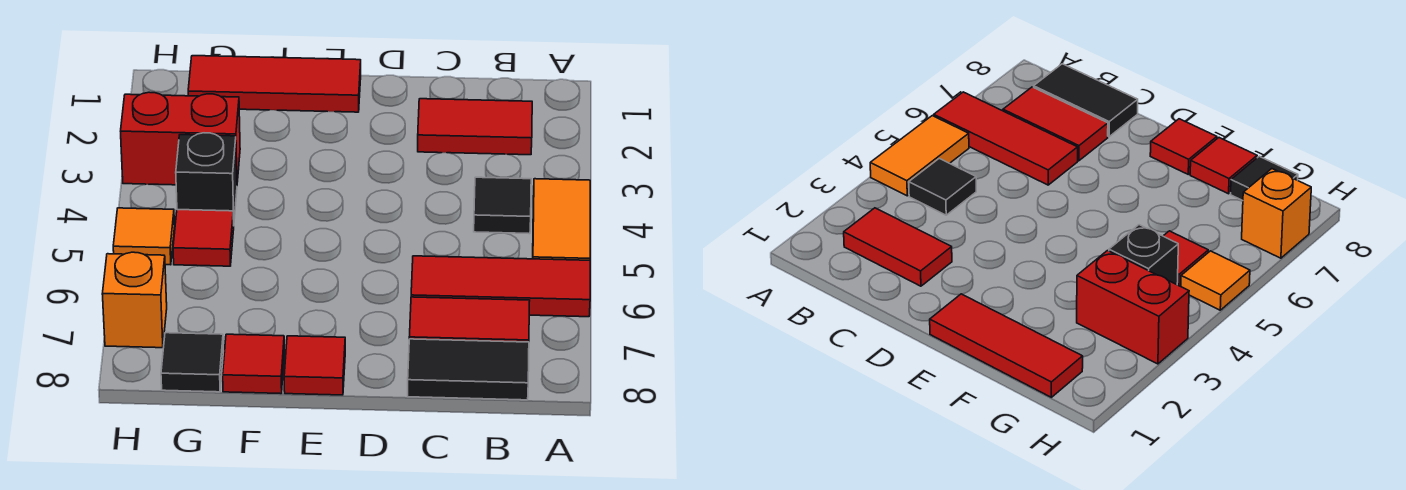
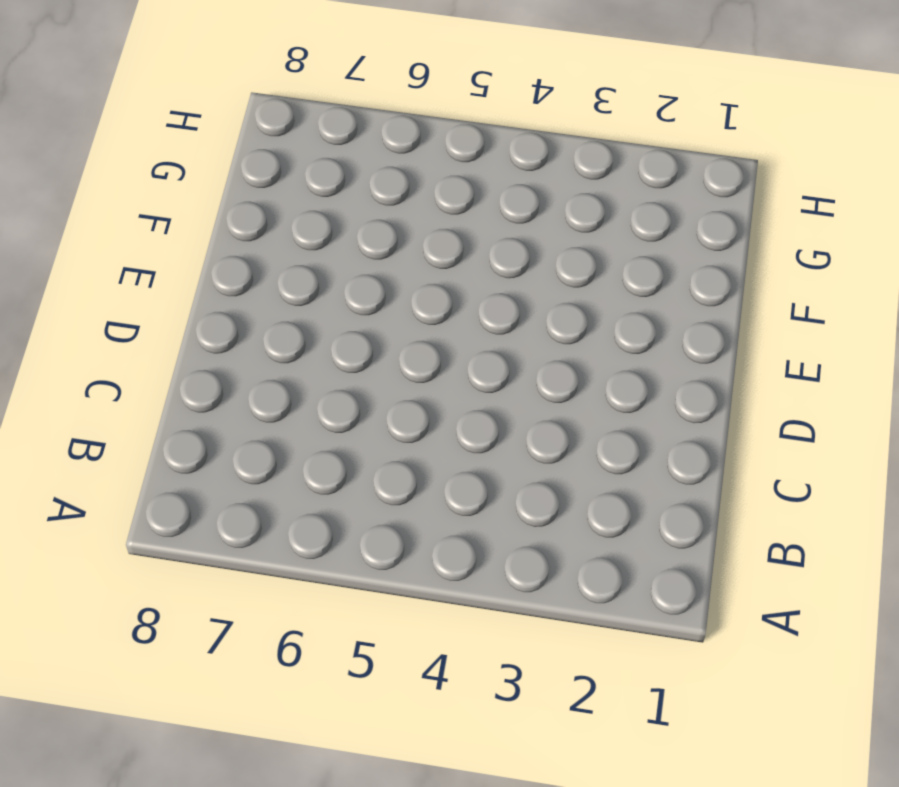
none -> orange 1x2 tile [533,179,590,260]
none -> red 1x3 tile [411,256,590,317]
none -> red 1x2 tile [418,99,532,155]

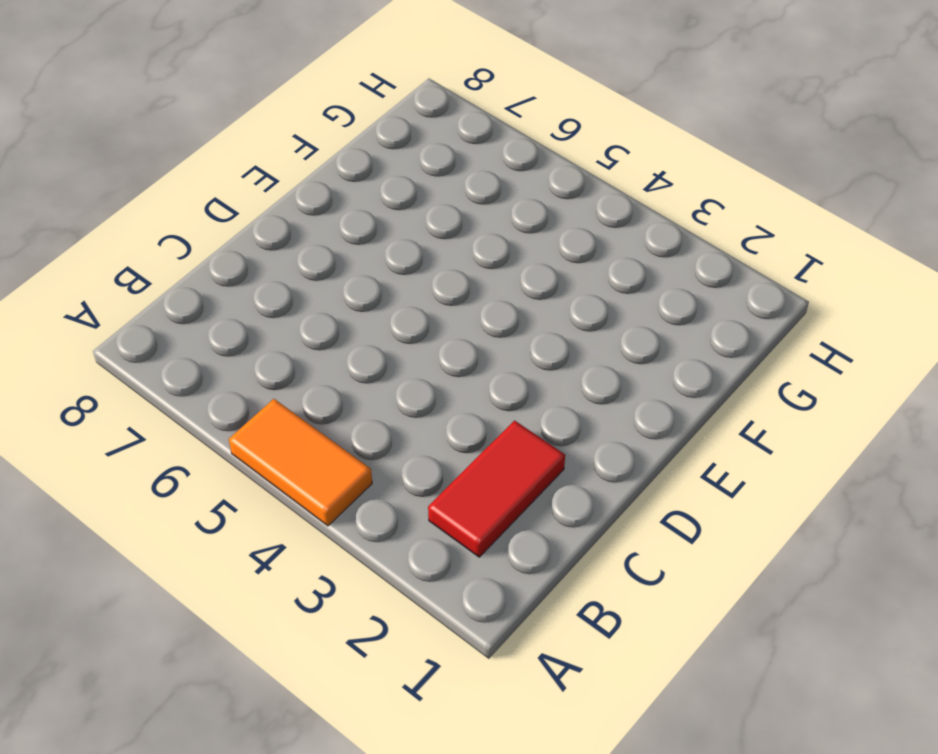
none -> red 1x3 tile [411,256,590,317]
none -> black 1x1 tile [474,177,531,234]
none -> red 1x2 tile [409,297,530,342]

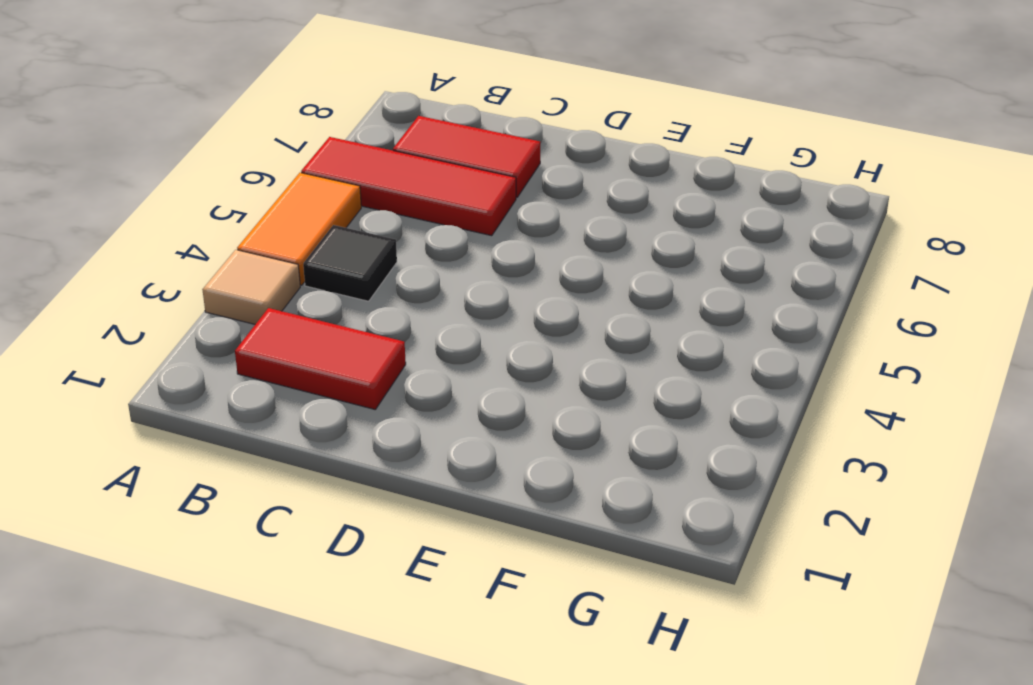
tan 1x1 tile [202,250,300,324] -> none
none -> black 1x2 tile [408,339,529,400]
none -> red 1x3 tile [188,56,361,112]
none -> red 1x1 tile [284,336,345,395]

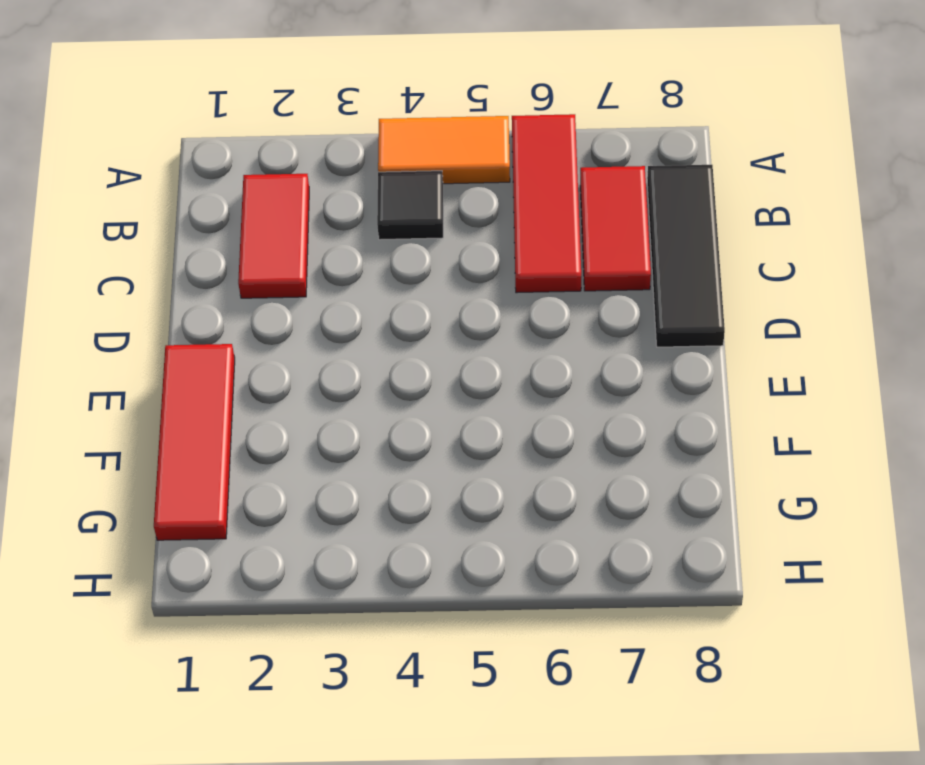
black 1x3 tile [647,165,725,347] -> black 1x2 tile [408,339,529,400]
none -> red 1x1 tile [284,336,345,395]
none -> red 1x1 tile [223,334,284,394]
none -> red 1x2 brick [121,92,240,185]

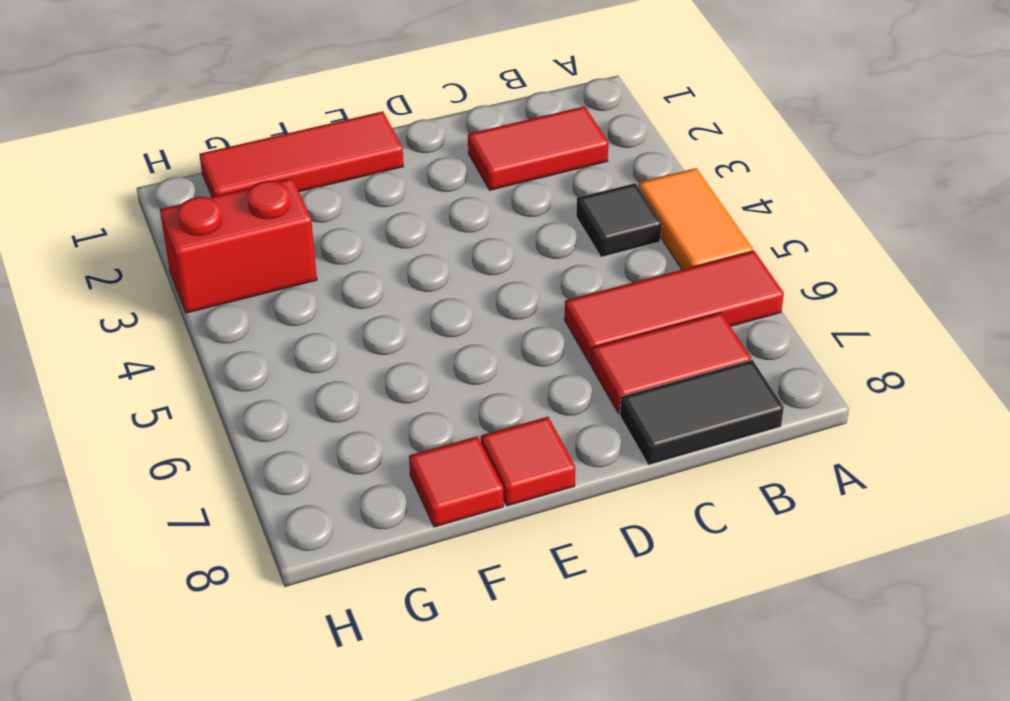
none -> black 1x1 brick [176,133,237,219]
none -> red 1x1 tile [173,210,234,266]
none -> black 1x1 tile [161,333,223,392]

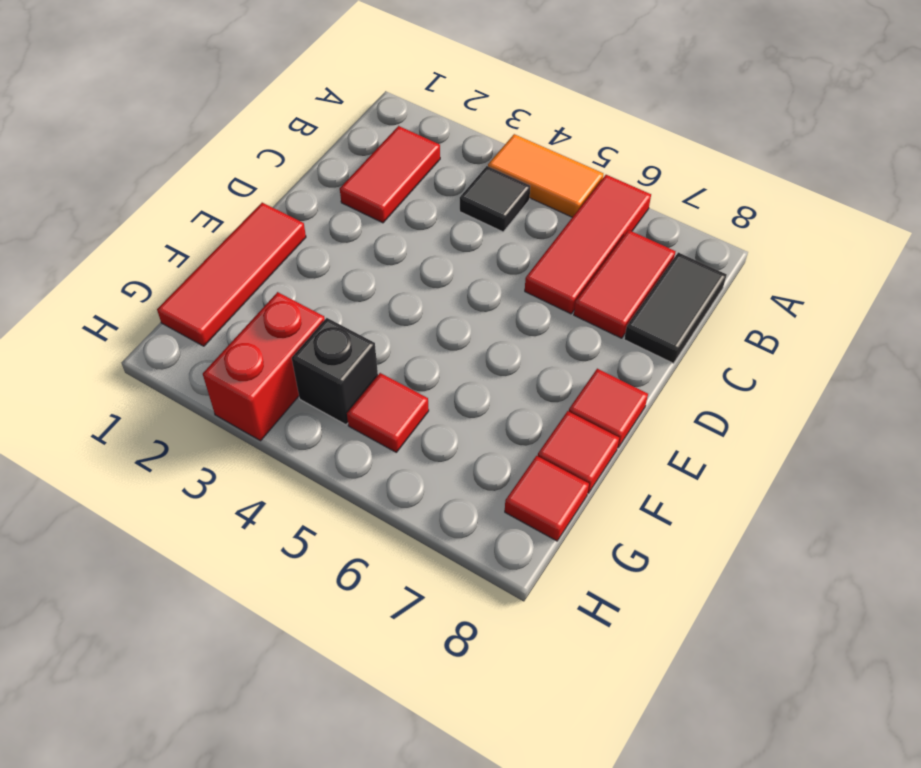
red 1x1 tile [505,456,589,541] -> black 1x1 tile [161,333,223,392]
none -> orange 1x1 tile [113,208,175,265]
none -> orange 1x1 brick [102,252,167,348]

